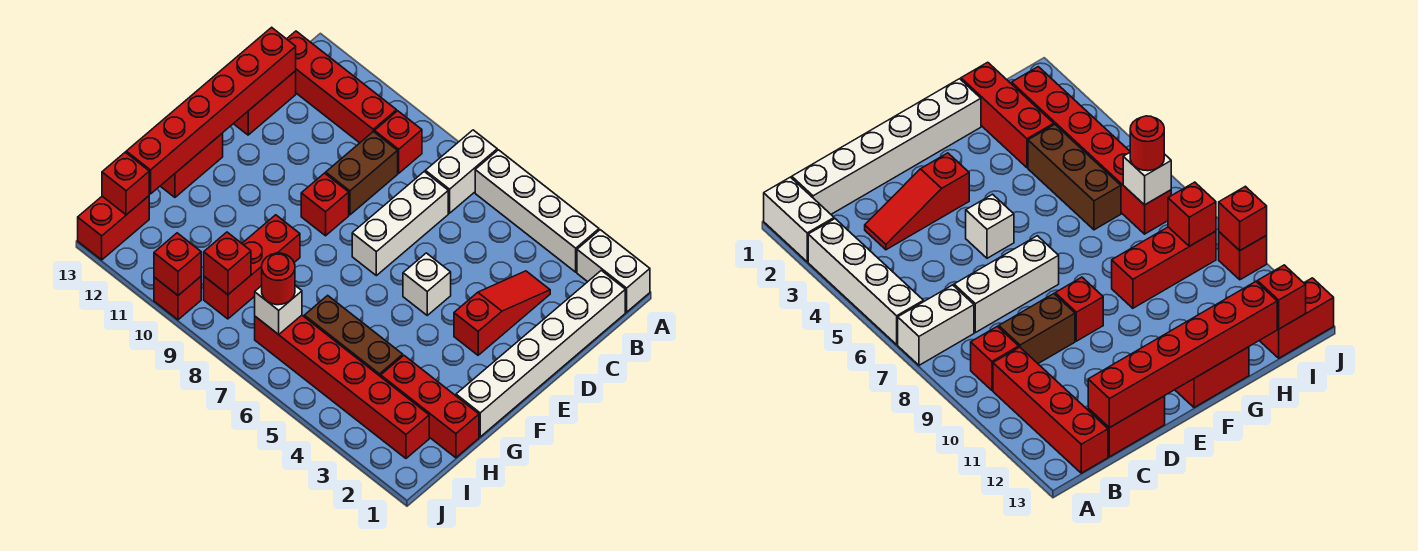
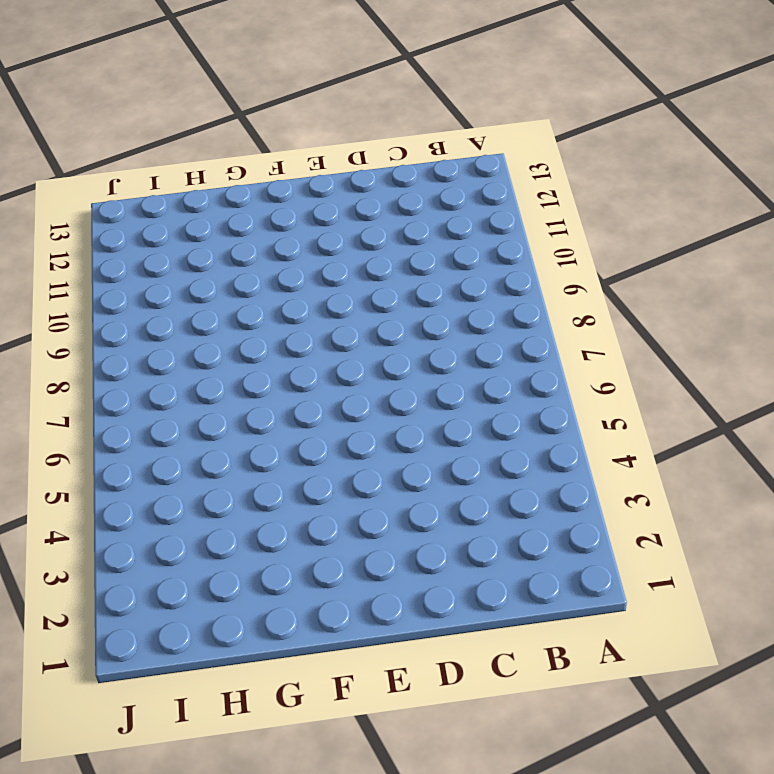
none -> white 1x2 brick [577,230,650,312]
none -> white 1x4 brick [475,150,599,272]
none -> white 1x2 brick [425,130,497,213]

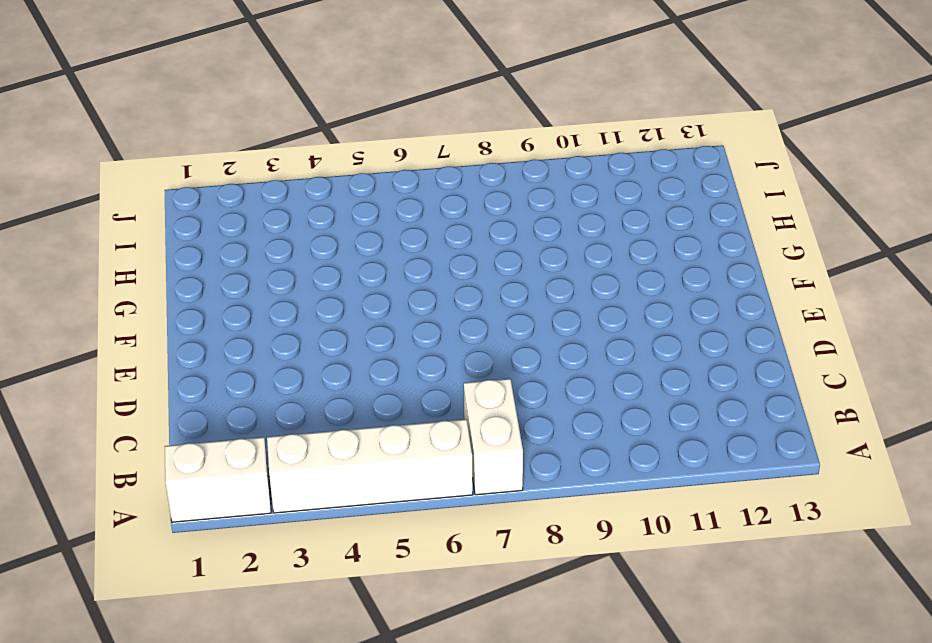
none -> white 1x6 brick [456,270,625,437]
none -> red 1x1 brick [375,111,422,173]
none -> red 1x4 brick [287,31,397,143]

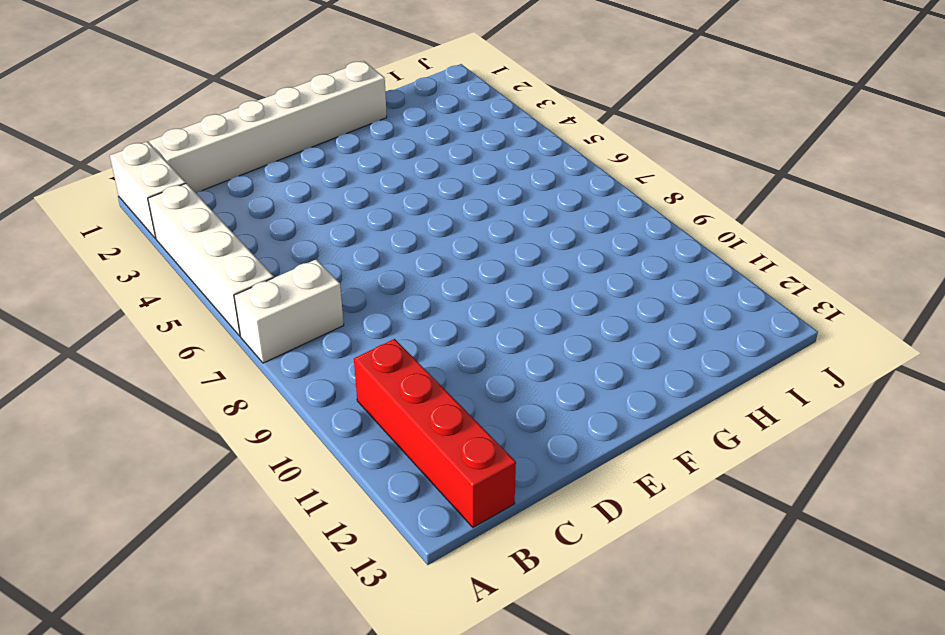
none -> red 1x1 brick [375,111,422,173]
none -> red 1x3 slope [454,271,550,355]
none -> white 1x3 brick [352,172,448,276]

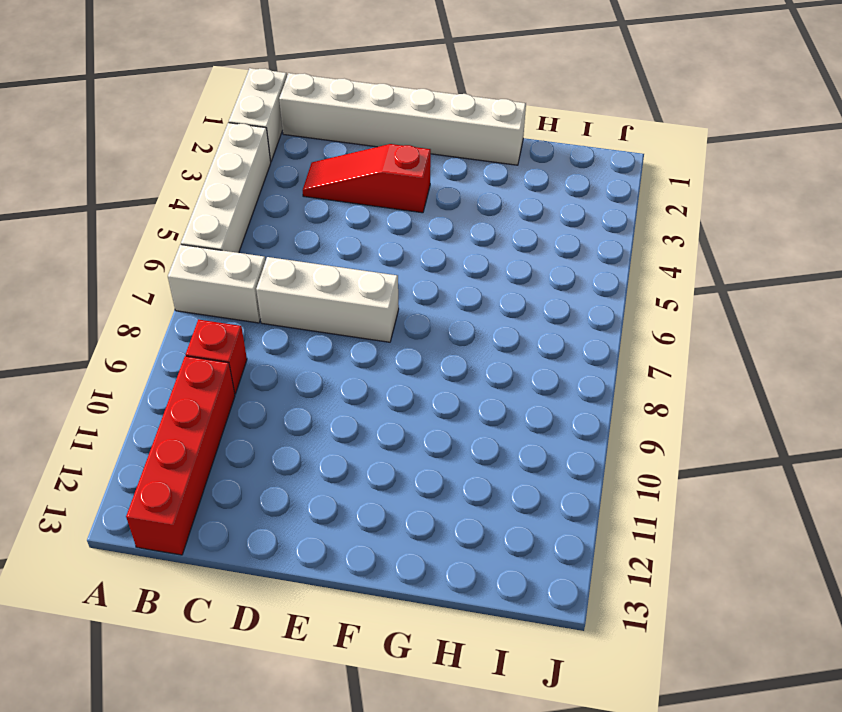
none -> brown 1x2 brick [326,132,398,215]
none -> red 1x2 brick [234,71,296,135]
none -> white 1x1 brick [403,253,451,315]

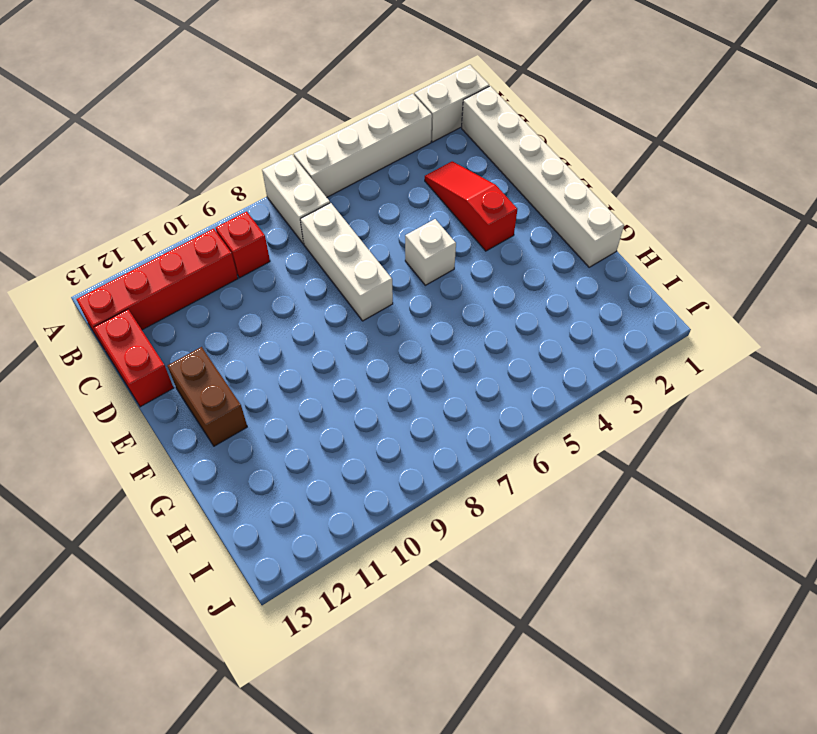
brown 1x2 brick [168,347,247,446] -> brown 1x2 brick moved to [326,132,398,215]
none -> red 1x1 brick [301,173,349,236]
none -> red 1x2 brick [161,133,223,197]
none -> red 1x3 brick [204,215,300,319]

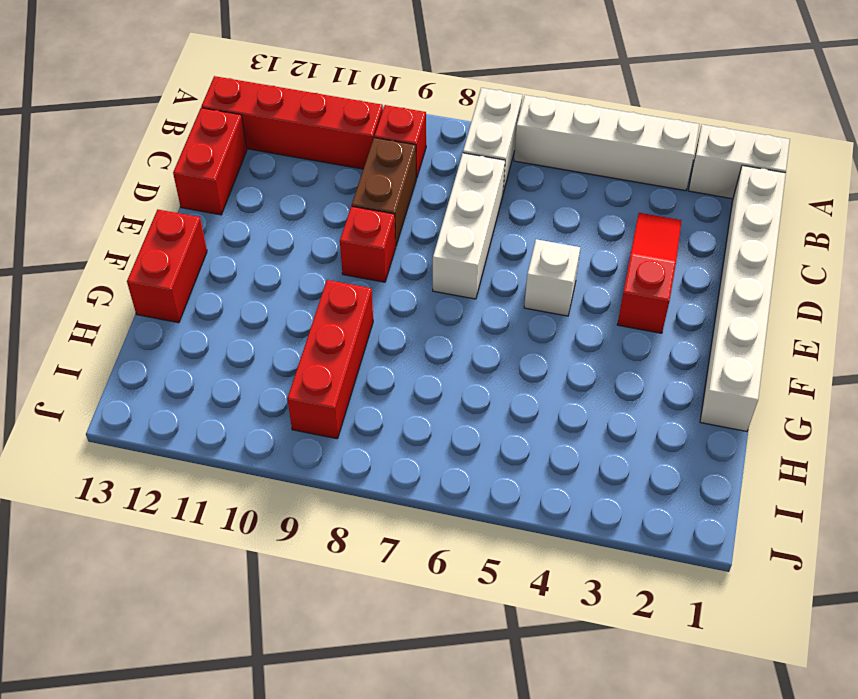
none -> red 1x3 brick [381,356,479,458]
none -> brown 1x3 brick [304,295,403,377]
none -> red 1x6 brick [255,315,429,458]

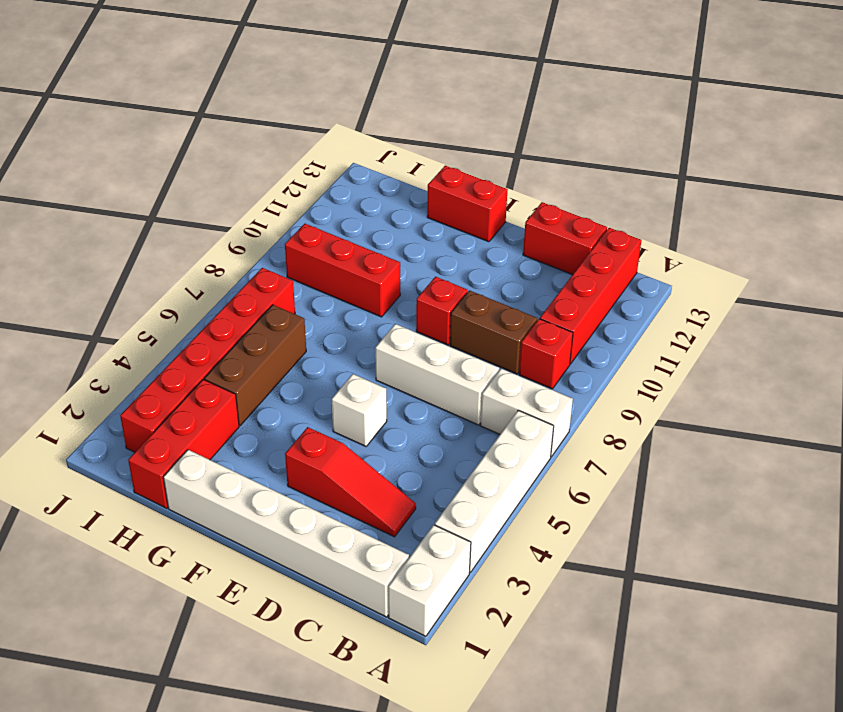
none -> red 1x2 brick [78,196,149,260]
none -> red 1x1 brick [154,277,201,320]
none -> red 1x6 brick [126,27,296,194]

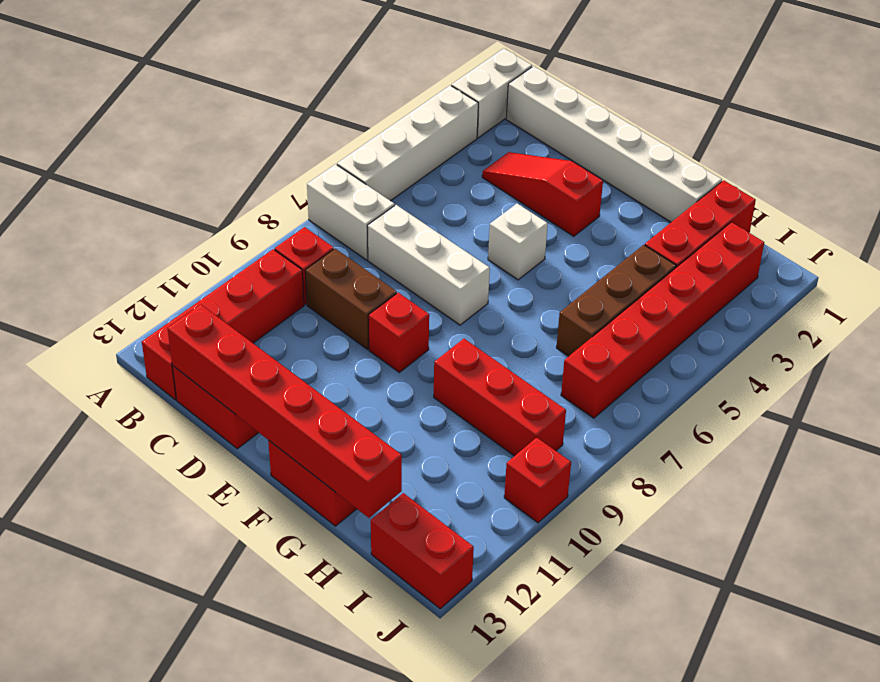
none -> white 1x1 brick [255,286,302,334]
none -> red 1x1 brick [204,232,251,295]
none -> red 1x1 brick [102,152,149,215]

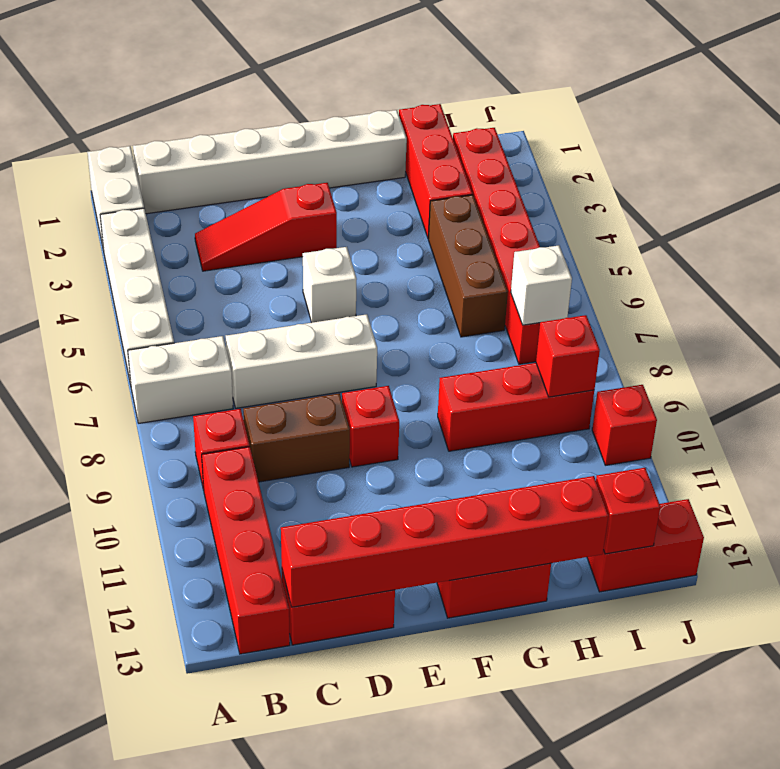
none -> red 1x1 brick [154,233,201,295]
none -> red 1x1 round brick [262,253,295,305]

